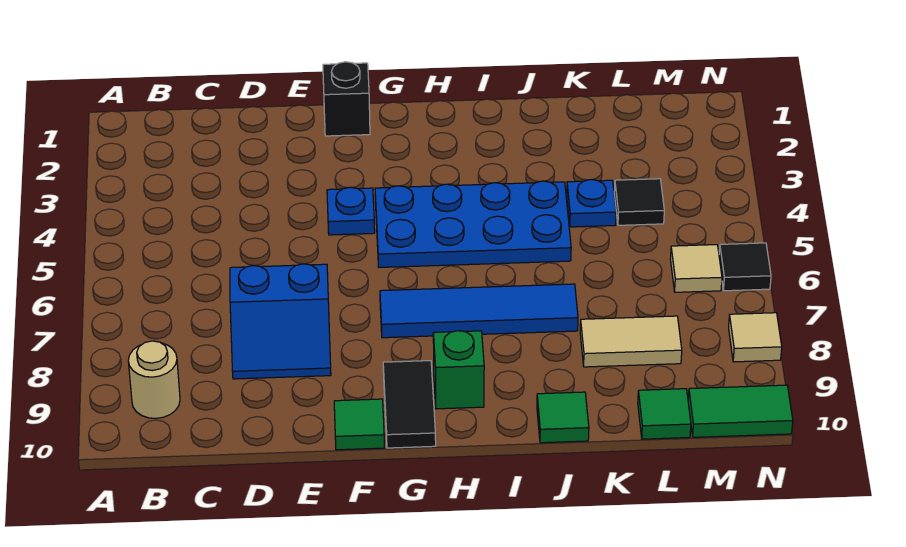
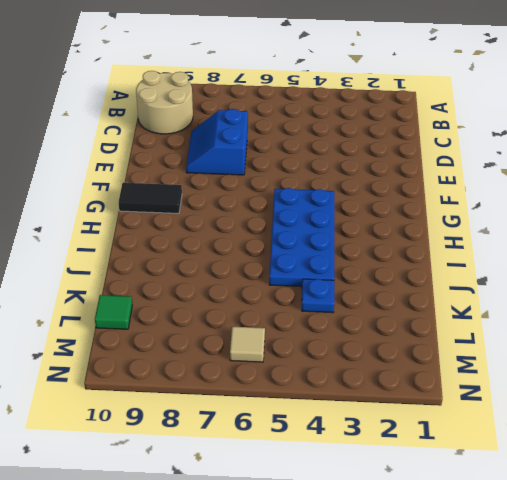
tan 2x2 round brick [136,71,193,134] -> tan 1x1 round brick [128,341,180,418]
none -> black 1x1 brick [323,62,370,136]
none -> blue 1x1 plate [327,187,375,235]
none -> green 1x1 tile [334,399,384,450]

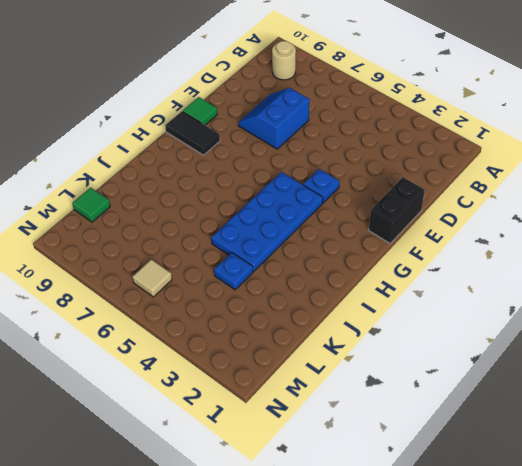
black 1x2 brick [369,177,425,243] -> black 1x1 brick [323,62,370,136]
none -> blue 1x4 tile [380,284,578,338]
none -> green 1x1 brick [433,331,484,409]
none -> green 1x1 tile [537,392,589,443]

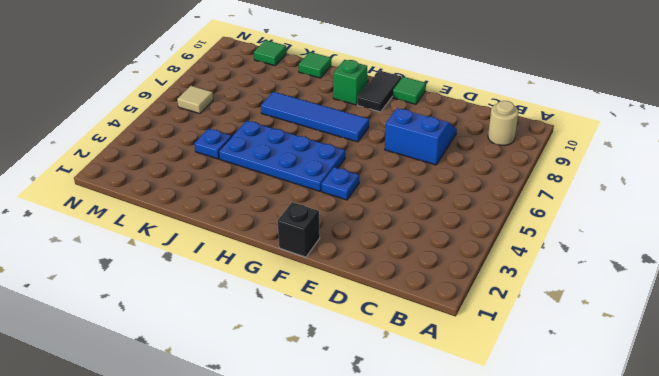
none -> tan 1x2 tile [580,316,682,367]
none -> black 1x1 tile [614,179,664,225]
none -> green 1x2 tile [688,385,793,437]

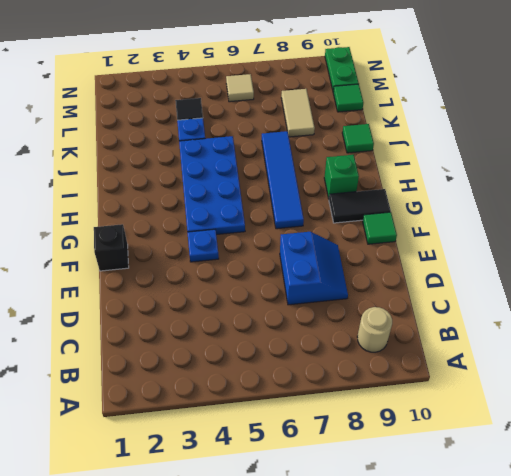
green 1x2 plate [325,47,359,91] -> green 1x2 tile [688,385,793,437]
none -> black 1x1 tile [719,243,771,291]
none -> tan 1x1 tile [729,313,782,362]

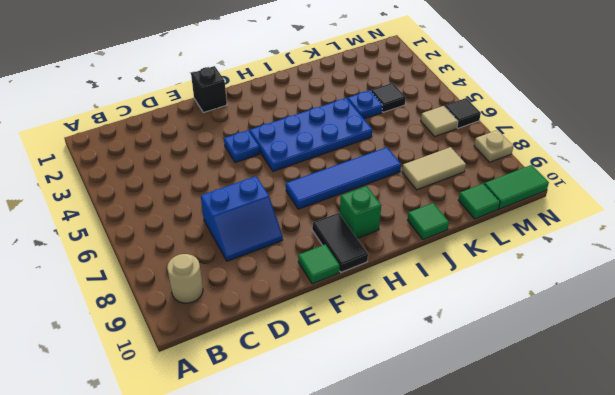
tan 1x1 plate [474,130,513,162] -> tan 1x1 tile [729,313,782,362]

